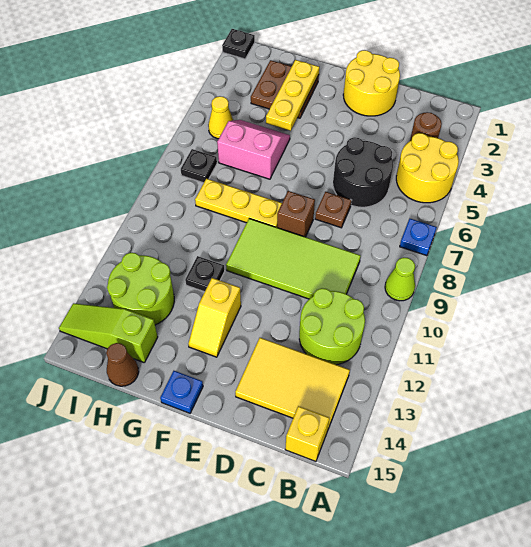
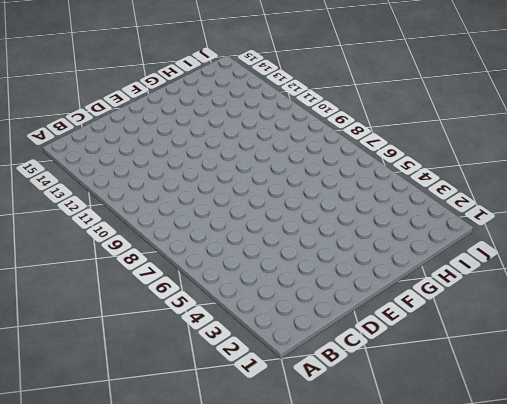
none -> yellow 2x2 round brick [396,133,459,203]
none -> blue 1x1 plate [400,219,437,256]
none -> lime 1x1 cone [385,257,415,301]

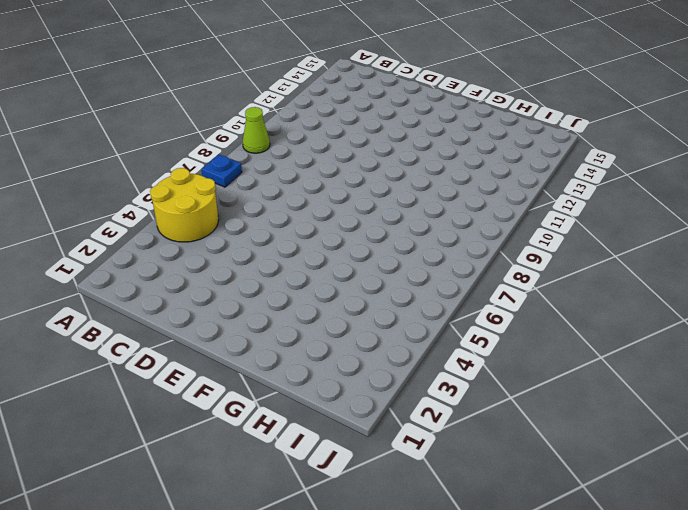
none -> brown 1x1 round brick [410,112,442,141]
none -> lime 2x2 round brick [299,288,365,365]
none -> yellow 2x3 tile [235,338,350,431]

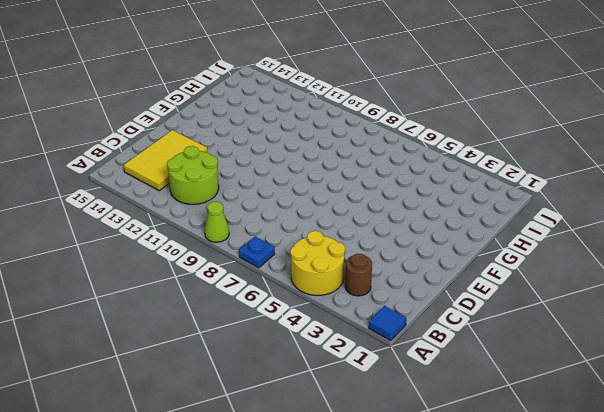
blue 1x1 tile [369,306,406,340] -> none
none -> yellow 1x1 brick [285,406,329,461]
none -> black 2x2 round brick [333,137,393,207]
none -> lime 2x4 tile [226,219,361,299]

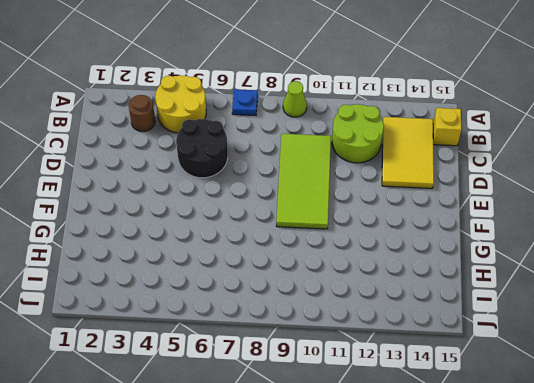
none -> yellow 2x2 round brick [343,50,400,116]
none -> brown 1x1 plate [315,192,352,228]
none -> brown 1x1 brick [277,191,315,237]

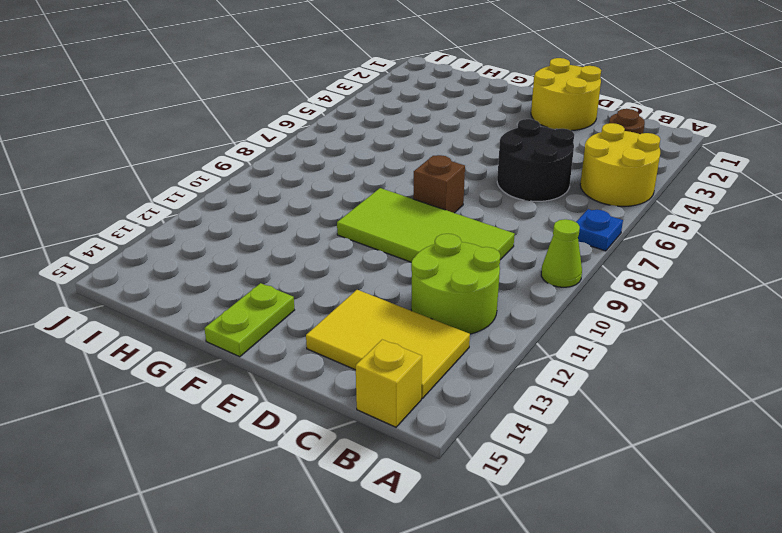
lime 1x2 plate [204,283,294,357] -> blue 1x1 plate [160,371,203,413]
none -> brown 1x1 plate [315,192,352,228]
none -> yellow 1x3 plate [195,179,282,228]
none -> yellow 1x2 slope [188,278,241,357]

